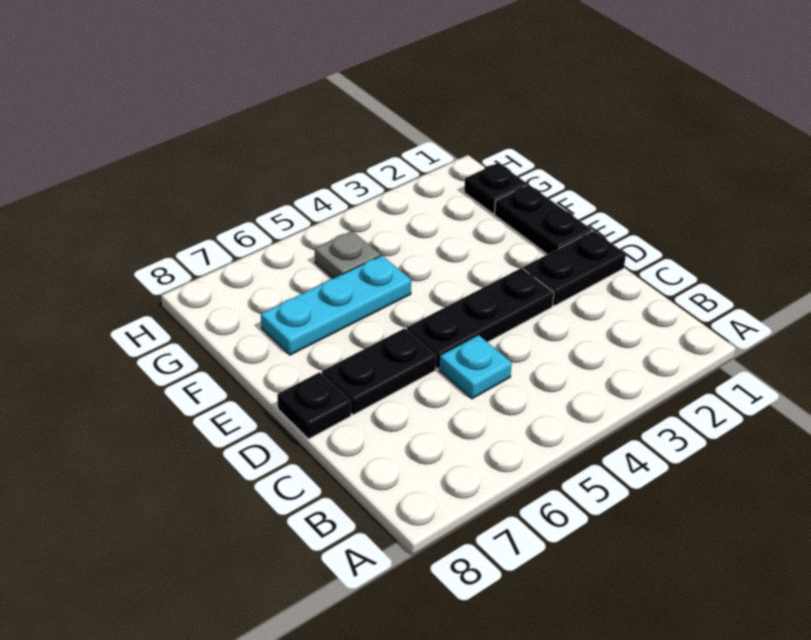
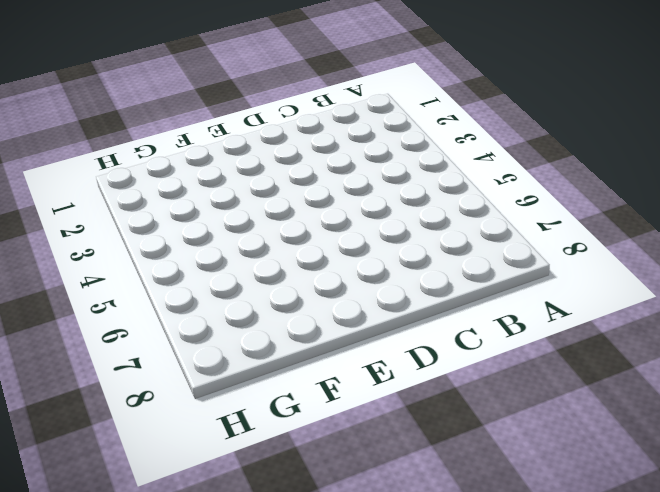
none -> cyan 1x1 plate [439,335,512,399]
none -> black 1x2 plate [523,231,626,306]

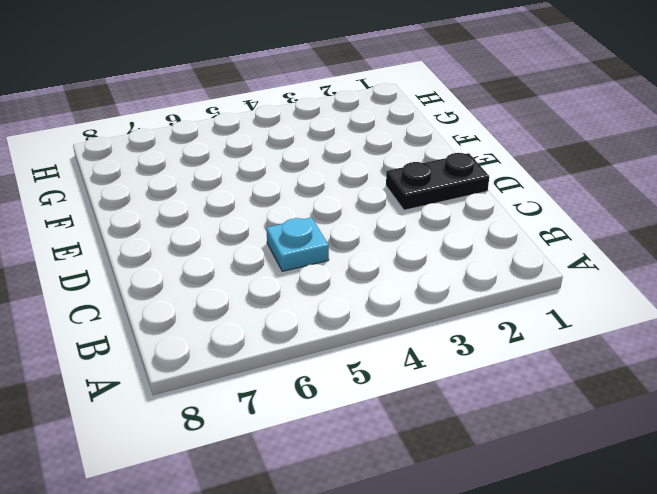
none -> black 1x3 plate [407,268,554,369]
none -> black 1x2 plate [322,328,436,415]

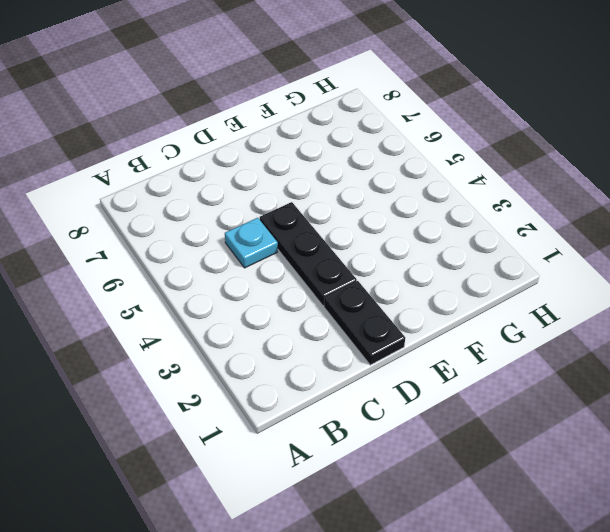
none -> black 1x2 plate [322,328,436,415]
none -> black 1x1 plate [277,372,351,439]

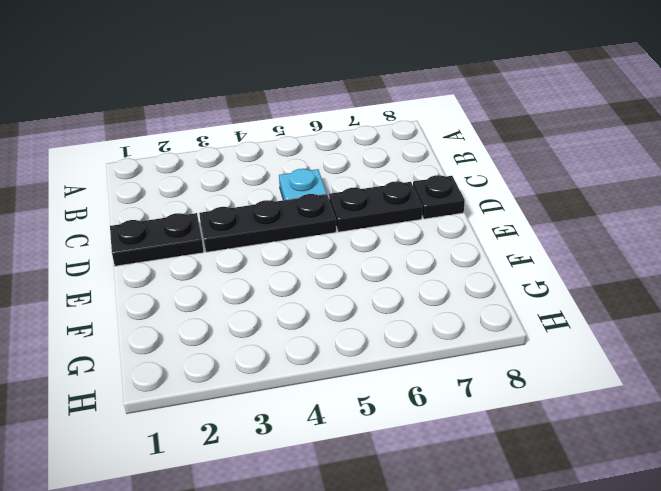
none -> black 1x2 plate [494,185,592,254]
none -> cyan 1x3 plate [261,255,411,355]

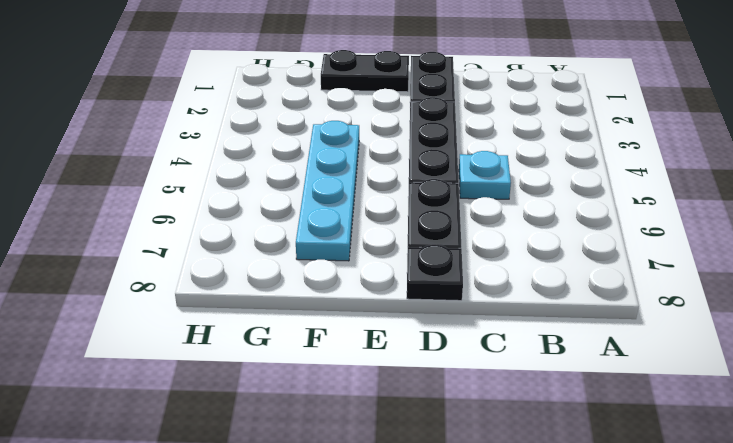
cyan 1x4 plate [296,121,359,261] -> cyan 1x3 plate [261,255,411,355]
none -> black 1x1 plate [464,163,527,214]
none -> grey 1x1 plate [315,231,380,279]

